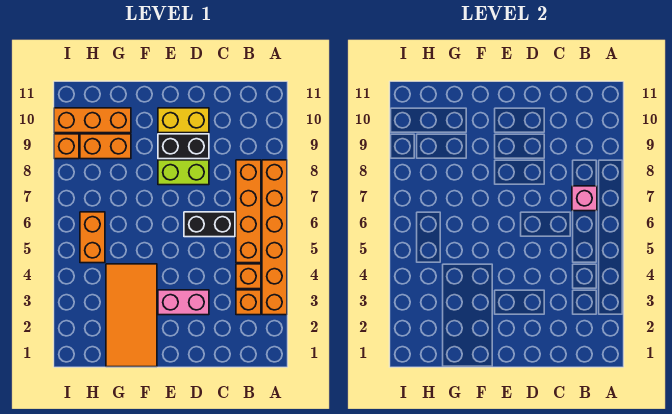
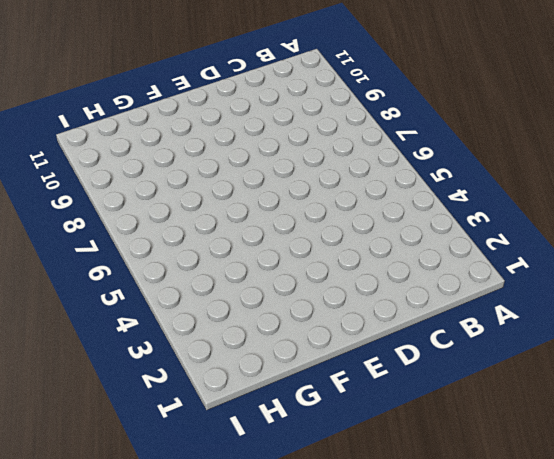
none -> orange 1x6 brick [262,160,287,315]
none -> orange 1x1 brick [236,290,261,315]
none -> orange 1x1 brick [236,264,261,289]

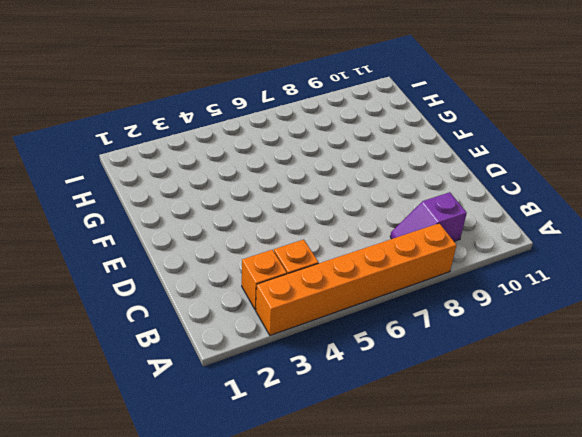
purple 1x2 slope [390,192,467,241] -> orange 1x4 brick [236,160,261,263]
none -> black 1x2 brick [184,212,235,237]
none -> pink 1x2 brick [158,290,209,315]
none -> lime 1x2 brick [158,160,209,185]

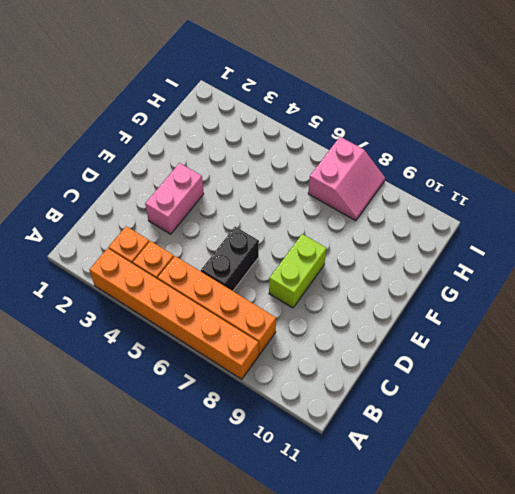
pink 2x2 slope [308,137,385,221] -> none
none -> black 1x2 brick [158,134,209,159]
none -> yellow 1x2 brick [158,108,209,133]
none -> orange 2x4 tile [106,264,157,367]

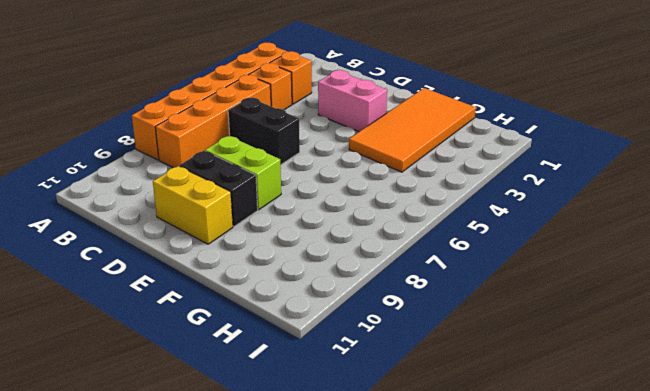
none -> orange 1x2 brick [80,134,131,159]
none -> orange 1x3 brick [54,108,131,133]
none -> orange 1x2 brick [80,212,105,263]

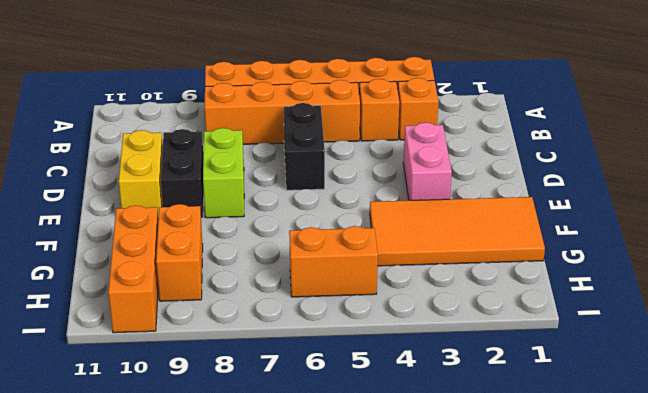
none -> orange 1x1 brick [54,134,79,159]
none -> pink 1x1 brick [572,186,597,211]

